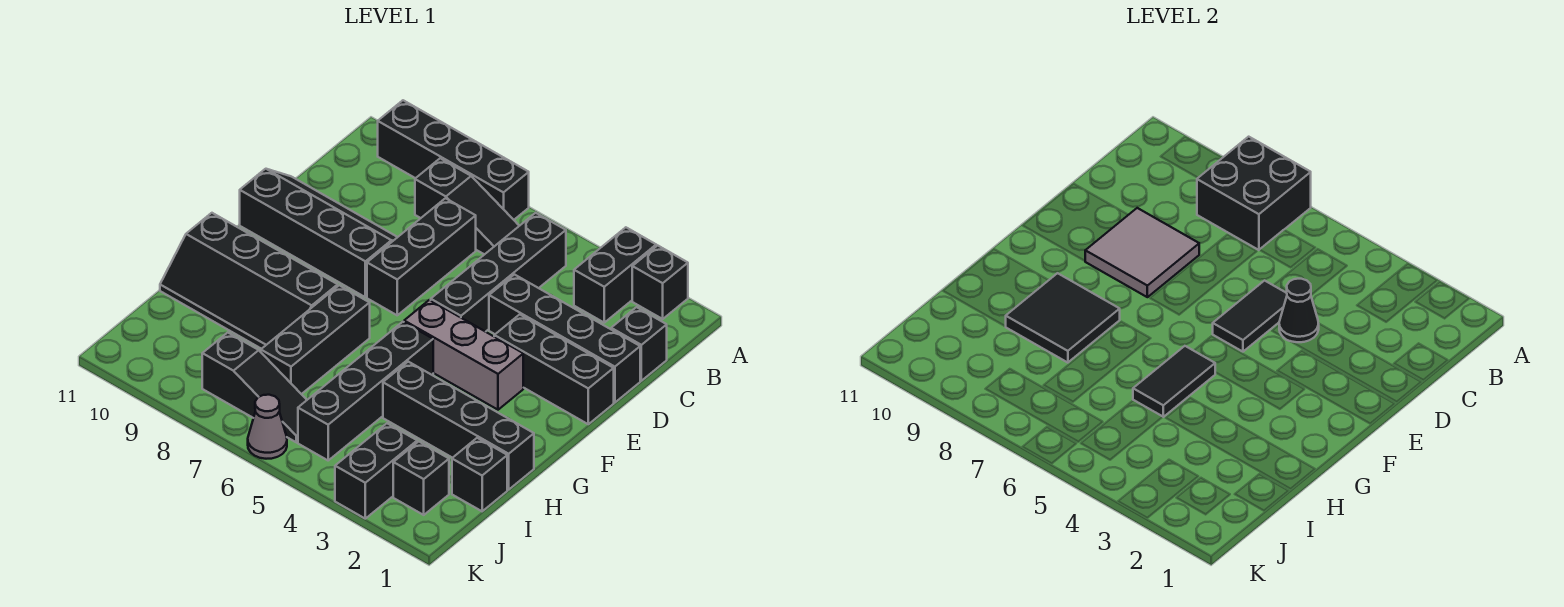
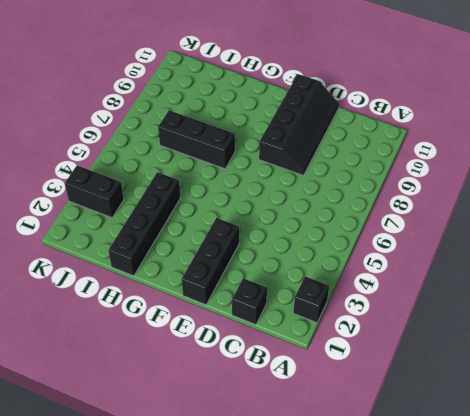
none -> black 1x2 brick [574,227,656,323]
none -> black 1x4 brick [378,100,529,220]
none -> black 1x4 brick [431,213,566,332]

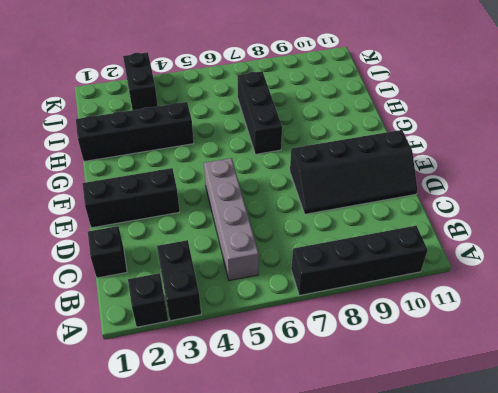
grey 1x4 brick [204,158,259,281] -> black 1x4 brick [431,213,566,332]
none -> black 1x3 slope [415,158,519,255]
none -> black 1x3 brick [367,198,476,315]
none -> black 1x4 brick [489,275,640,403]

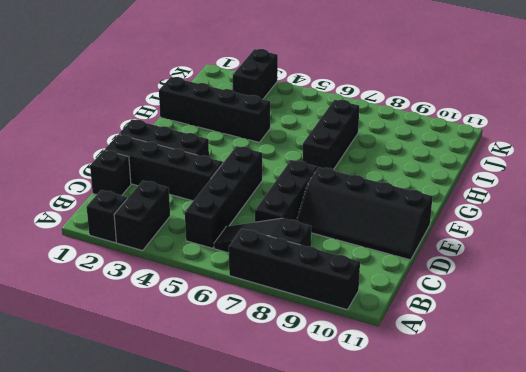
none -> grey 1x3 brick [404,300,523,410]
none -> black 1x4 brick [298,322,433,460]
none -> black 2x4 slope [160,213,338,349]

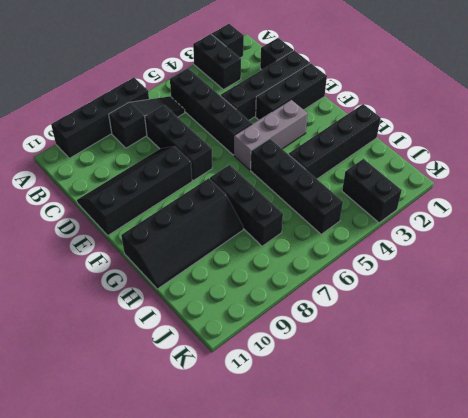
none -> black 1x1 brick [452,438,507,511]
none -> black 1x1 brick [393,442,449,515]
none -> black 1x3 slope [202,333,307,442]

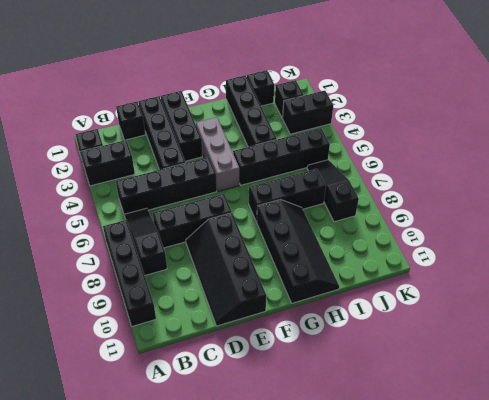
none -> grey 1x1 cone [248,395,287,459]
none -> black 2x2 brick [1197,137,1311,250]
none -> black 1x1 cone [1279,279,1319,342]

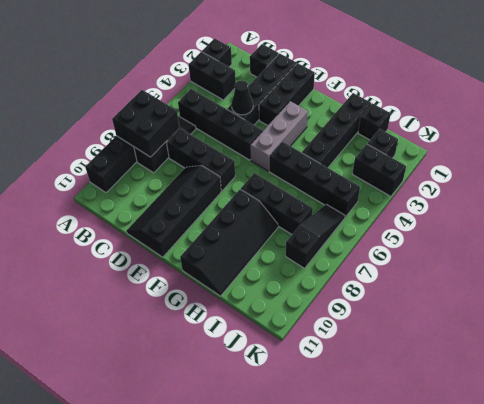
none -> grey 1x1 cone [248,395,287,459]
none -> black 1x2 tile [1213,281,1287,352]
none -> grey 2x2 tile [1085,208,1199,297]

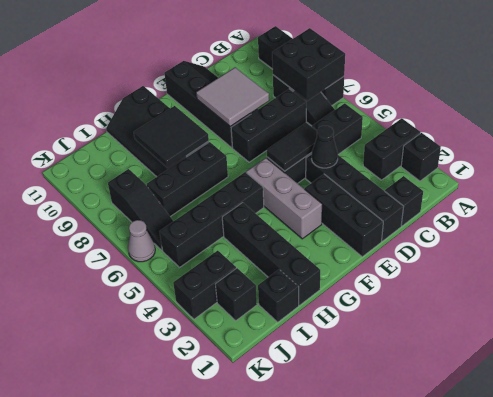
none -> black 1x2 tile [1133,346,1216,417]

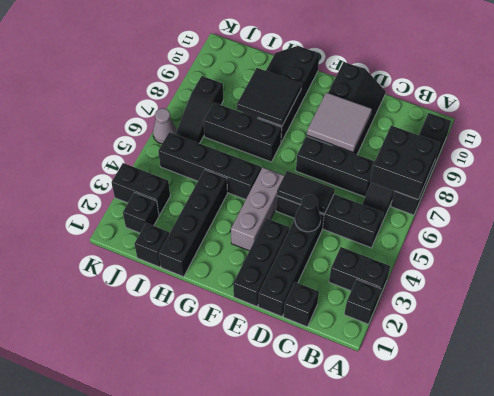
none -> black 1x2 tile [1133,346,1216,417]

